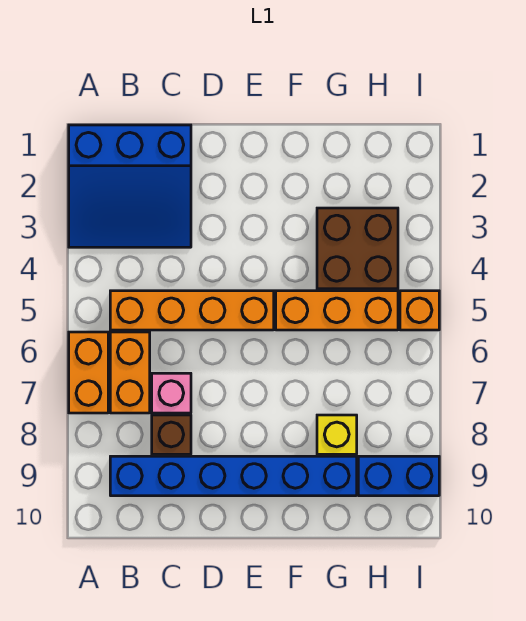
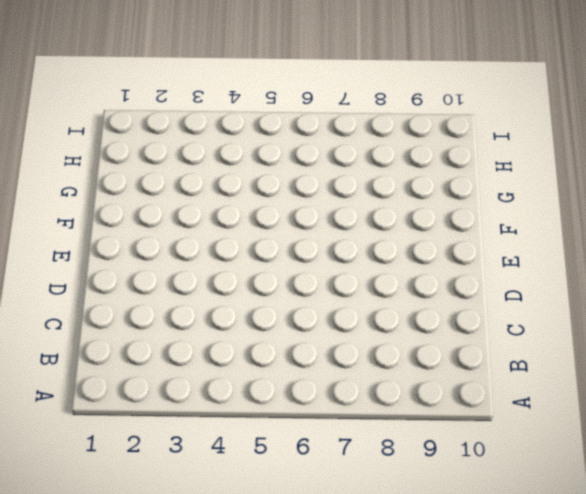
none -> blue 3x3 slope [69,125,191,247]
none -> orange 1x2 brick [69,332,108,413]
none -> orange 1x4 brick [110,291,274,330]

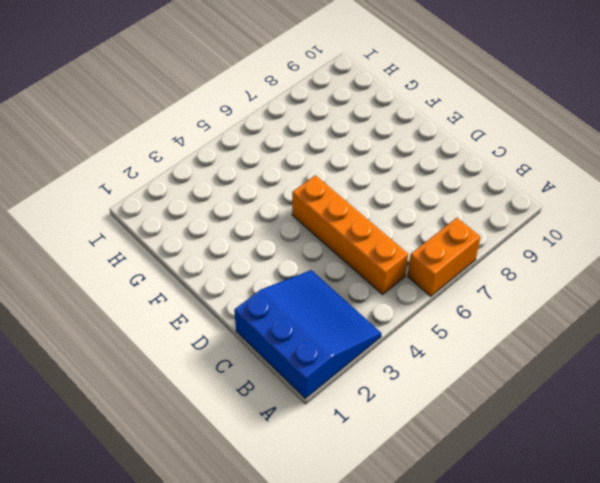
none -> orange 1x2 brick [110,332,150,413]
none -> blue 1x6 brick [110,456,357,496]
none -> pink 1x1 brick [152,373,191,413]

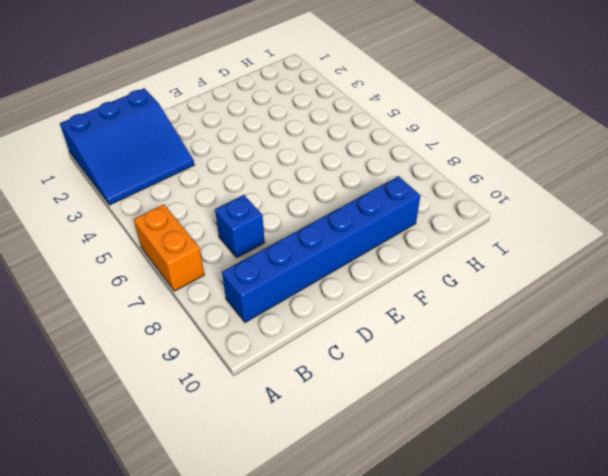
blue 1x1 brick [215,195,265,257] -> pink 1x1 brick [152,373,191,413]
none -> orange 1x4 brick [110,291,274,330]
none -> orange 1x2 brick [110,332,150,413]
none -> brown 1x1 brick [152,415,191,454]

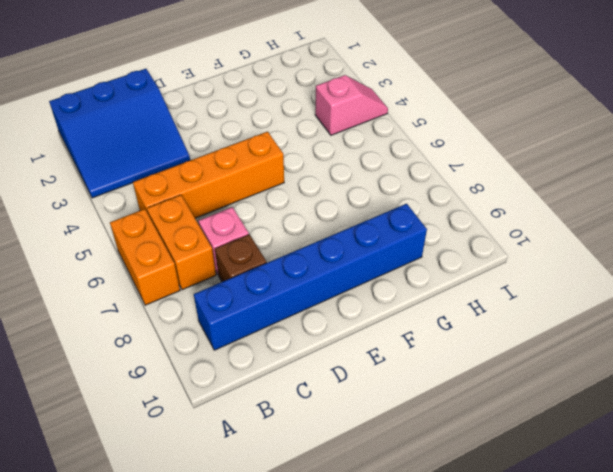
pink 1x2 slope [315,75,388,135] -> brown 2x2 brick [317,208,398,289]
none -> orange 1x3 brick [276,291,398,330]
none -> yellow 1x1 brick [317,415,357,454]
none -> blue 1x2 brick [358,456,439,496]

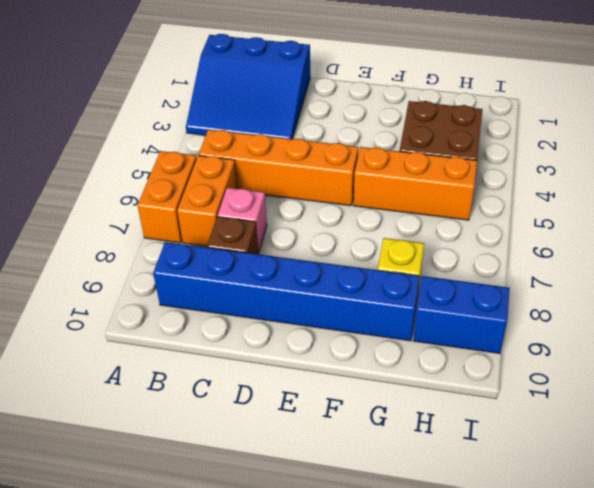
none -> orange 1x1 brick [400,291,439,330]

